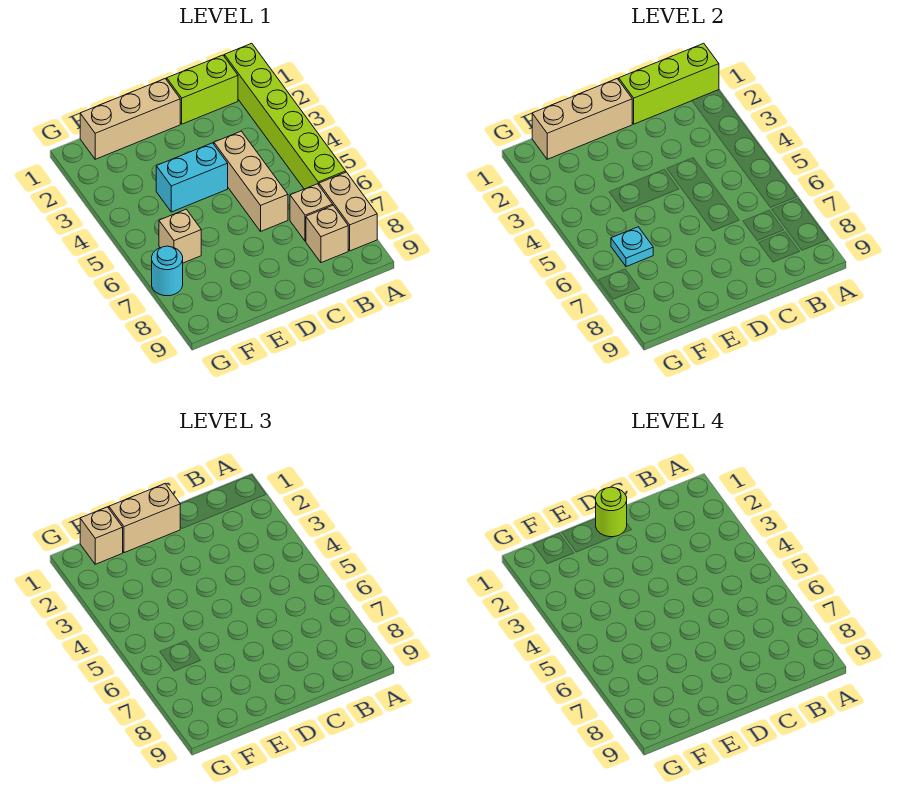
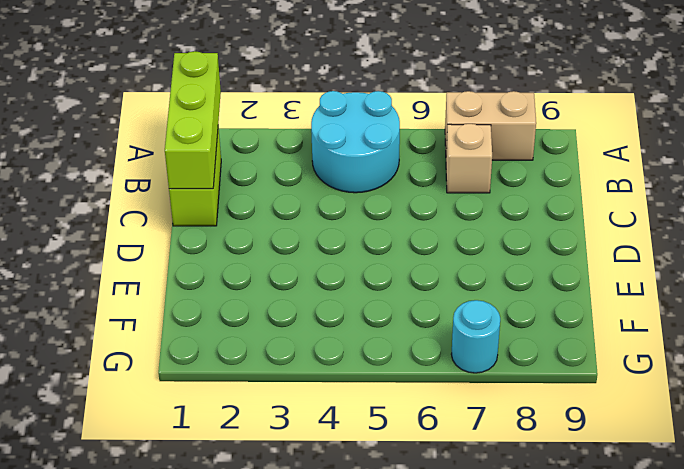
cyan 2x2 round brick [311,91,400,193] -> lime 1x6 brick [224,43,346,189]
none -> tan 1x1 brick [306,206,348,263]
none -> tan 1x3 brick [214,131,288,231]
none -> tan 1x3 brick [80,79,180,159]

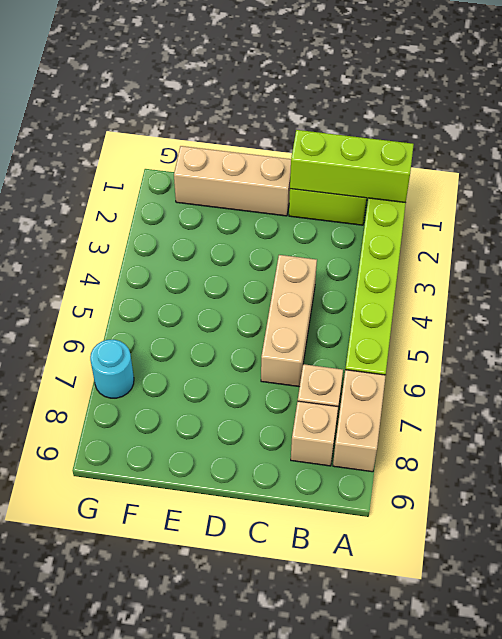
none -> cyan 1x2 brick [156,143,228,212]
none -> tan 1x1 brick [159,209,201,263]
none -> tan 1x3 brick [532,79,632,159]

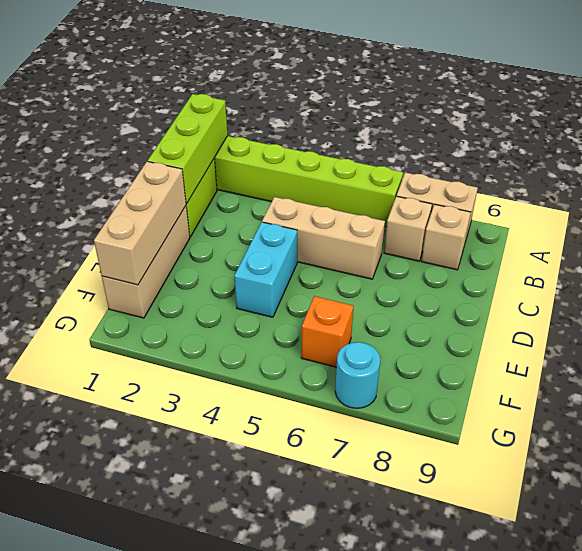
orange 1x1 brick [301,296,353,367] -> tan 1x1 brick [159,209,201,263]
none -> cyan 1x1 plate [611,227,653,267]
none -> tan 1x2 brick [109,484,180,553]
none -> tan 1x1 brick [80,507,123,564]

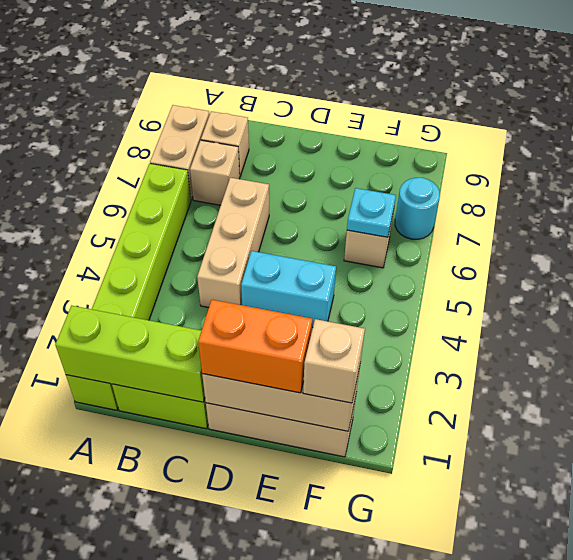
orange 1x2 brick [198,300,312,393] -> tan 1x2 brick [109,484,180,553]
none -> lime 1x1 round brick [596,487,627,537]

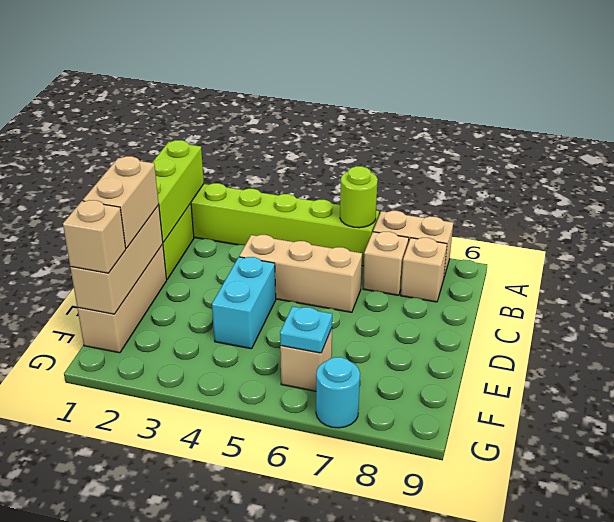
lime 1x1 round brick [340,166,378,228] -> lime 1x1 round brick moved to [596,487,627,537]

